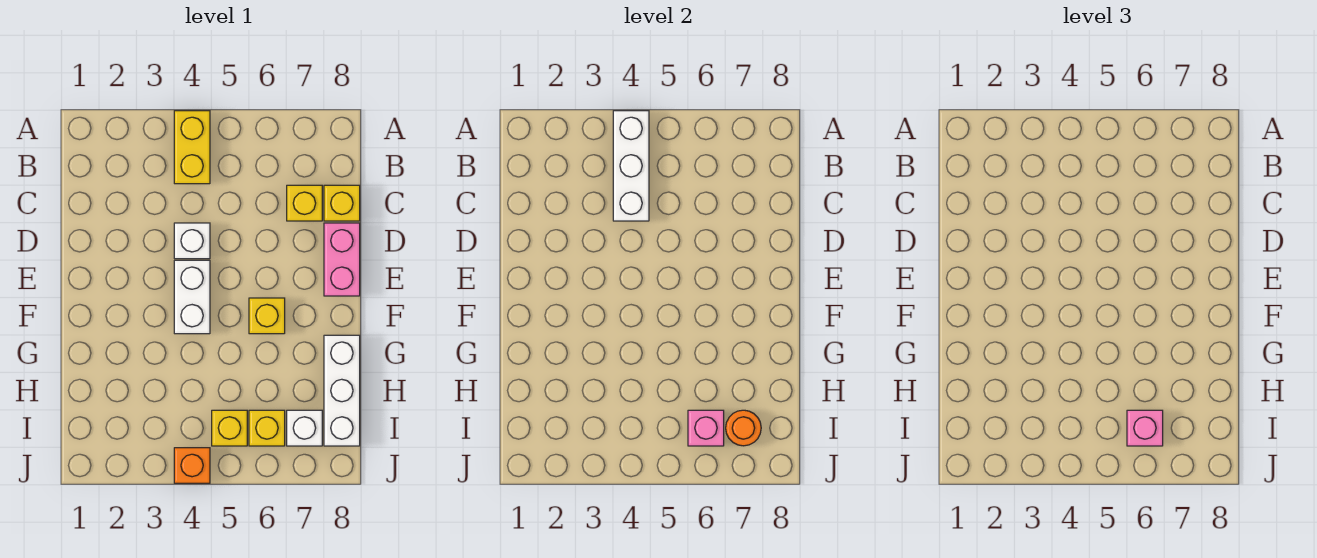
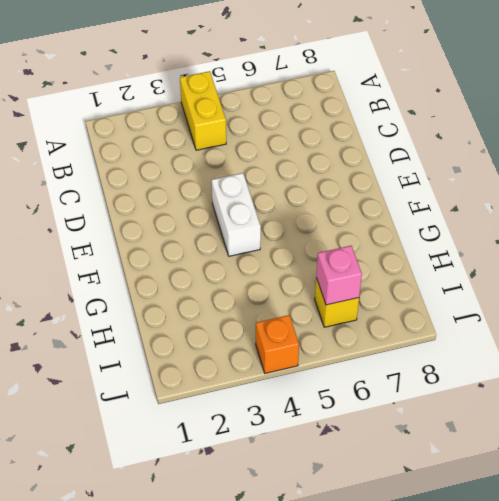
none -> yellow 1x1 brick [287,185,322,221]
none -> yellow 1x1 brick [324,185,360,221]
none -> white 1x1 brick [174,223,210,259]

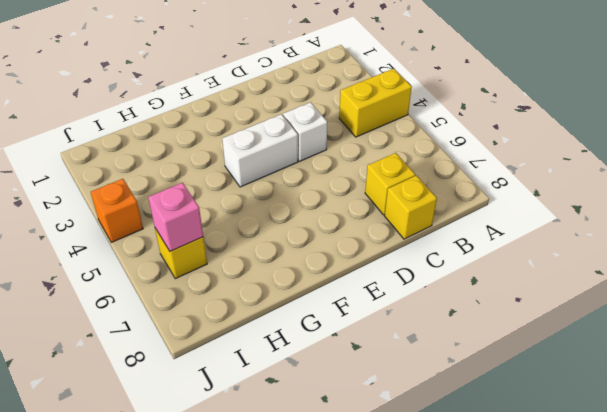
none -> pink 1x2 brick [324,223,360,296]
none -> yellow 1x1 brick [249,298,285,334]
none -> white 1x3 brick [324,335,360,446]

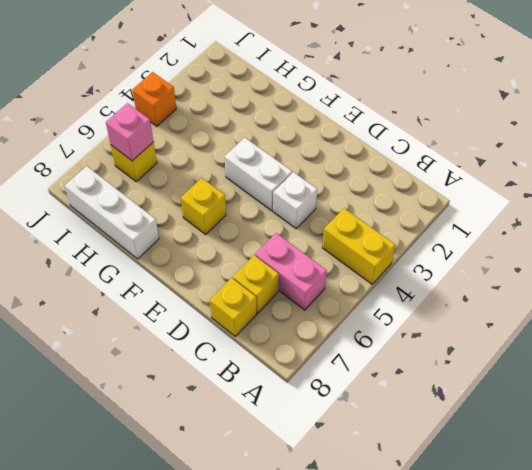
pink 1x2 brick [255,233,327,310] -> pink 1x2 brick moved to [324,223,360,296]
none -> yellow 1x1 brick [212,410,247,446]
none -> white 1x1 brick [287,410,322,446]
none -> white 1x3 brick [613,111,649,221]

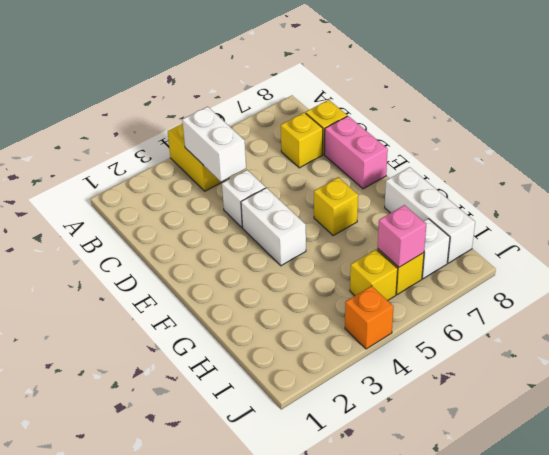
white 1x2 brick [182,107,246,182] -> white 1x3 brick [613,111,649,221]
none -> orange 1x1 round brick [726,410,761,446]
none -> pink 1x1 brick [1127,410,1163,446]

